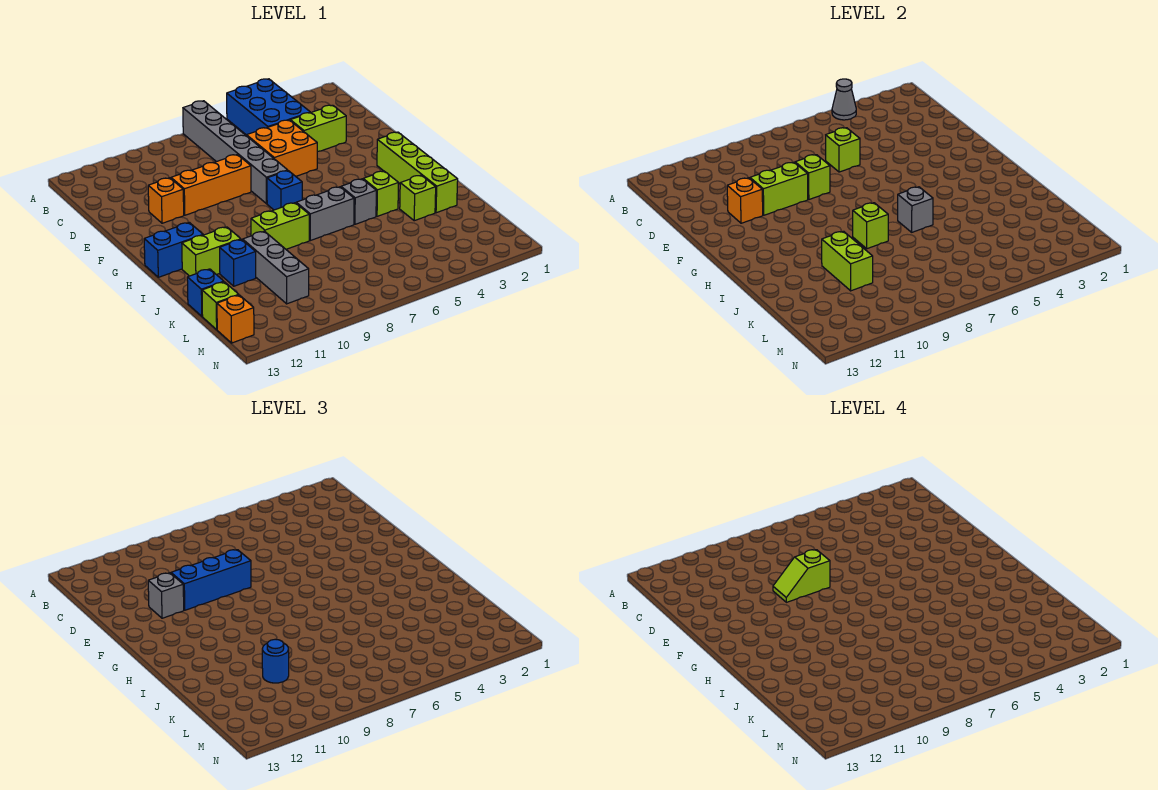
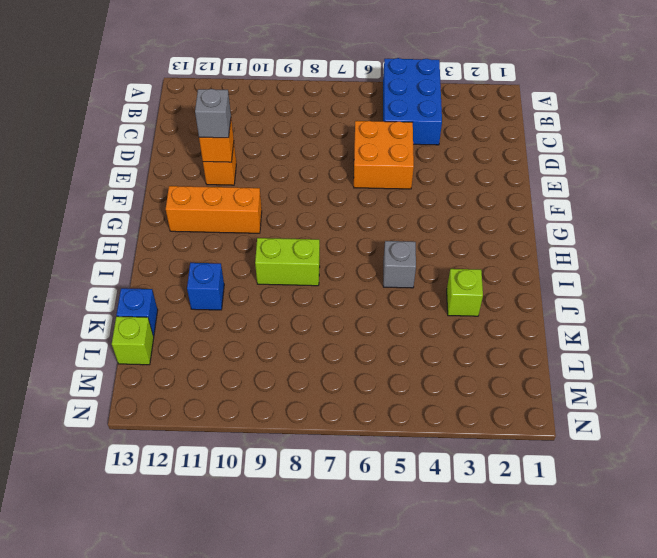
orange 1x3 brick [166,186,262,233] -> orange 1x3 brick moved to [171,155,251,215]
none -> grey 1x6 brick [183,101,288,204]
none -> lime 1x2 brick [290,105,346,151]
none -> lime 1x4 brick [377,132,458,213]
none -> blue 1x1 brick [267,171,302,210]

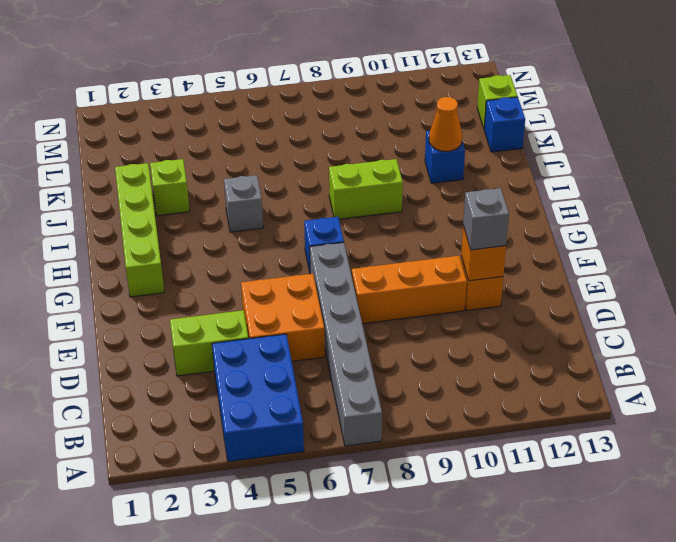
orange 1x1 cone [429,97,462,151] -> none
none -> blue 1x2 brick [144,223,203,277]
none -> lime 1x1 brick [363,171,398,216]
none -> grey 1x2 brick [296,187,354,241]
none -> lime 1x2 brick [182,227,241,276]

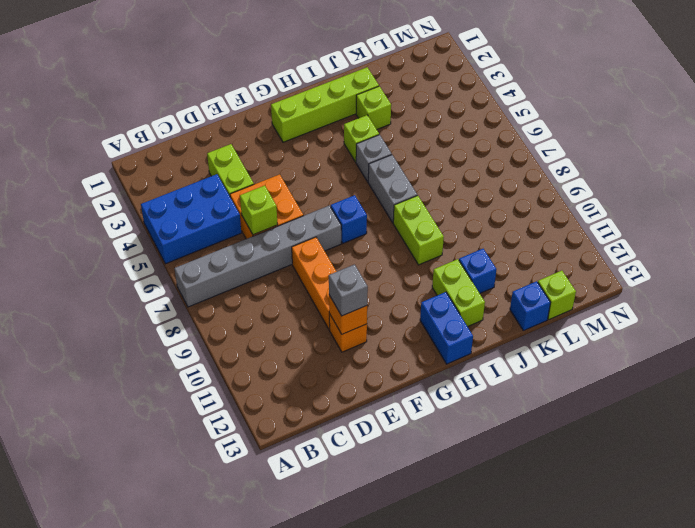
none -> grey 1x3 brick [243,231,309,304]
none -> orange 1x1 brick [217,295,254,343]
none -> grey 1x1 cone [832,79,856,120]
none -> lime 1x1 brick [795,155,830,199]

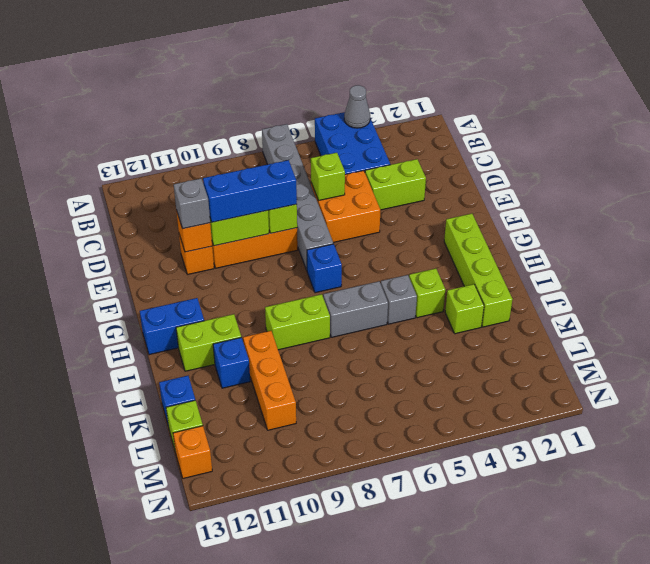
orange 1x3 brick [243,331,296,430] -> grey 1x3 brick [243,231,309,304]
none -> grey 1x1 brick [898,187,933,232]
none -> lime 1x1 brick [853,203,888,249]
none -> lime 1x2 brick [822,231,873,291]
none -> blue 1x1 round brick [262,639,289,683]

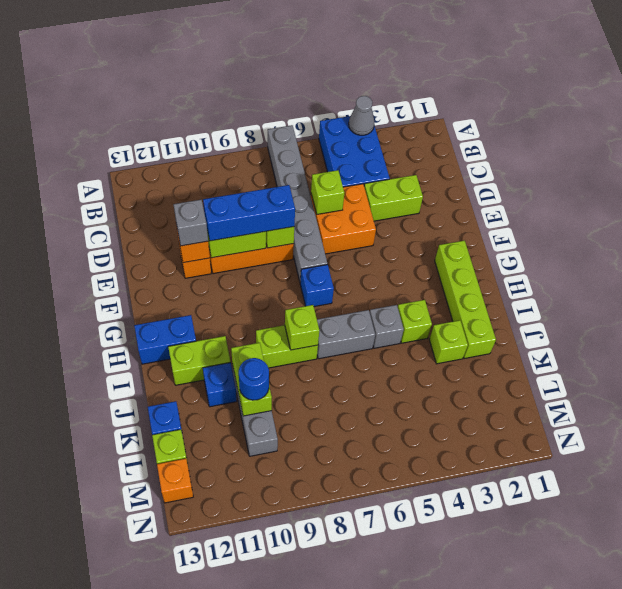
none -> grey 1x1 brick [898,187,933,232]
none -> lime 1x2 slope [773,550,830,602]

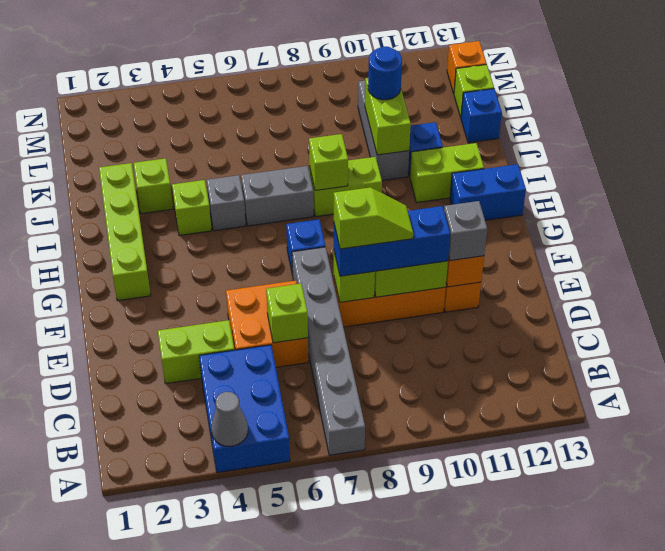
none -> grey 1x1 brick [898,187,933,232]

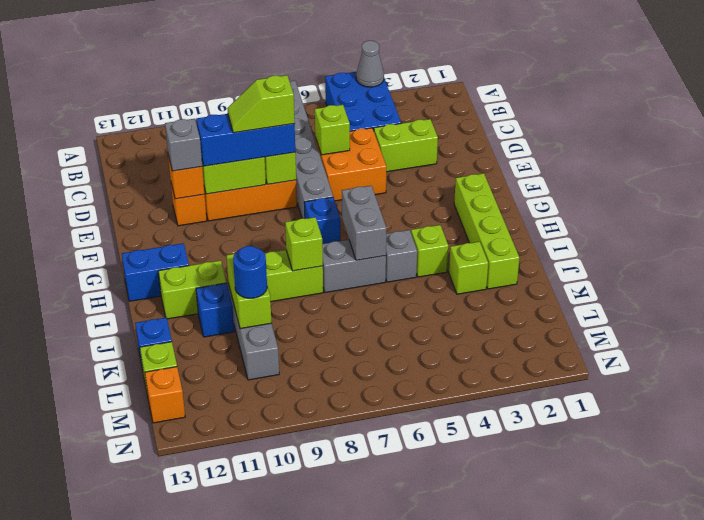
grey 1x2 brick [342,186,387,260] -> grey 1x1 brick [898,187,933,232]

